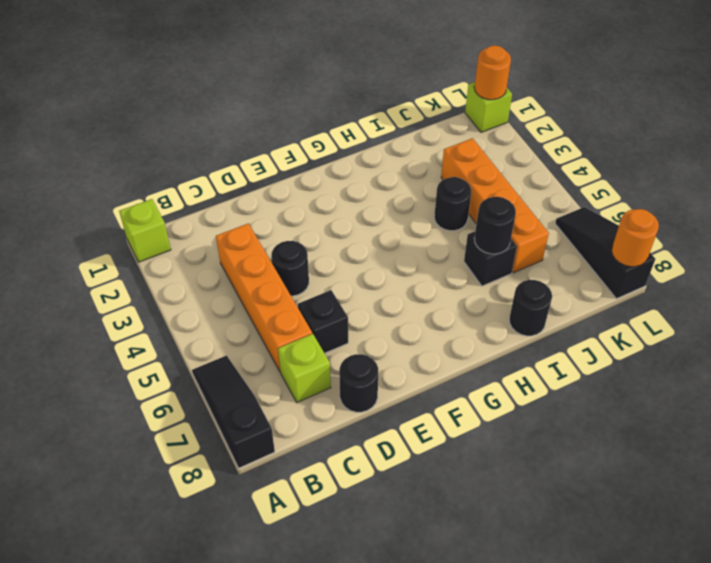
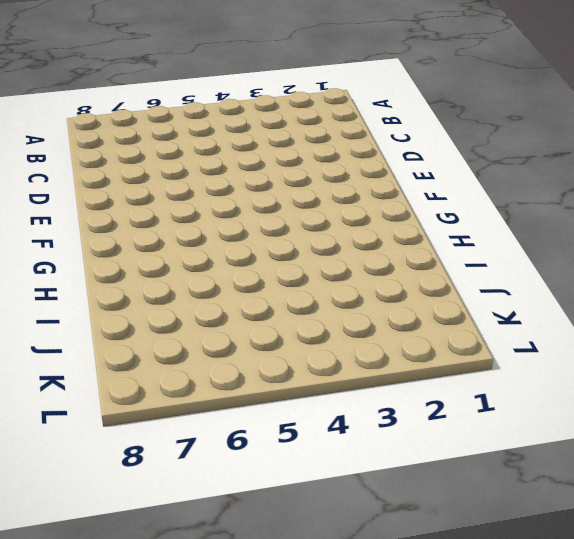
none -> lime 1x1 brick [119,199,171,262]
none -> black 1x3 slope [192,356,275,468]
none -> orange 1x4 brick [216,223,312,372]

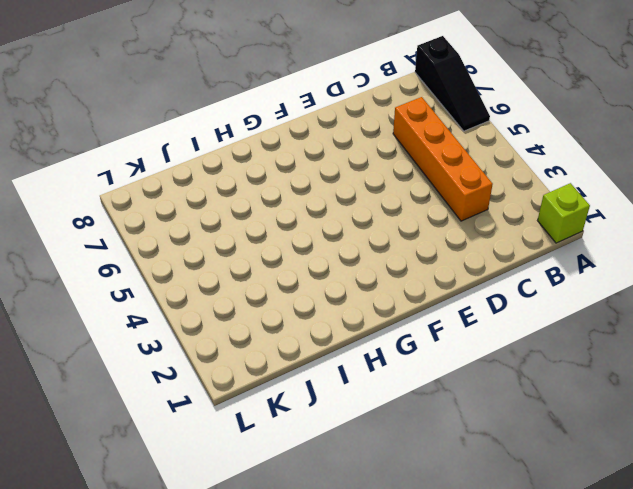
none -> lime 1x1 brick [278,334,331,402]
none -> black 1x1 round brick [271,241,309,296]
none -> black 1x1 brick [298,290,348,353]

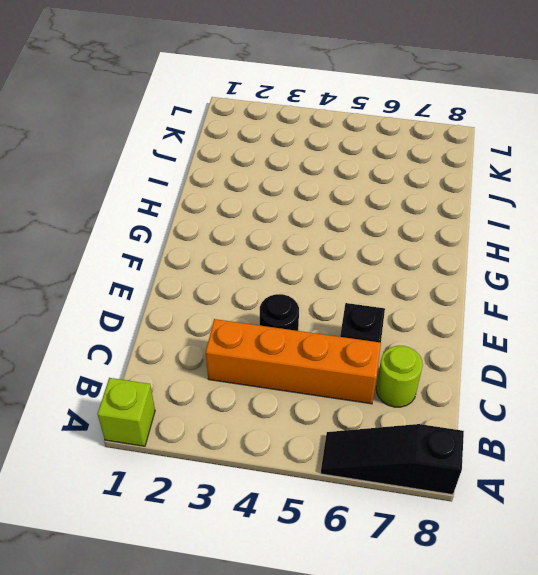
lime 1x1 round brick [376,346,423,407] -> lime 1x1 brick [278,334,331,402]
none -> black 1x1 round brick [339,354,378,412]
none -> black 1x1 round brick [434,177,471,231]
none -> black 1x1 brick [464,231,517,286]

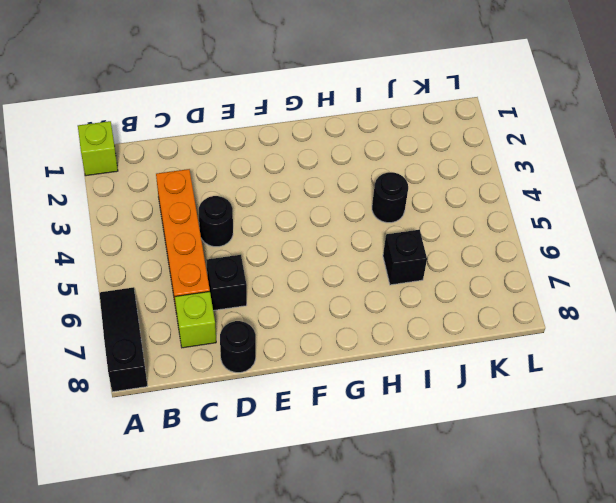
none -> black 1x1 round brick [509,280,552,336]
none -> orange 1x4 brick [441,138,549,273]
none -> lime 1x1 brick [465,82,512,132]

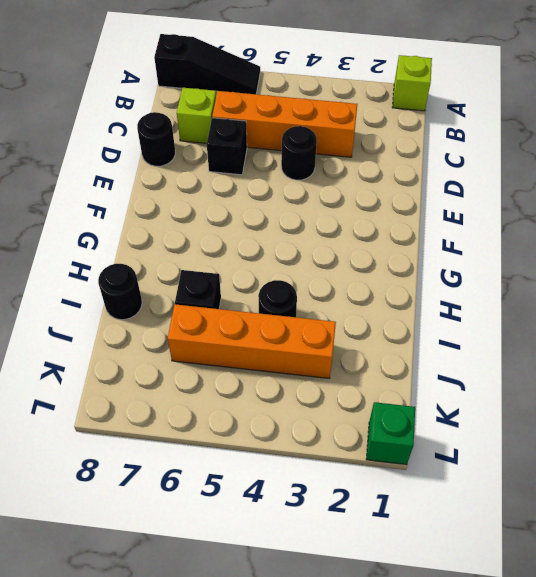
green 1x1 brick [366,402,415,465] -> lime 1x1 brick [465,82,512,132]
none -> black 1x3 slope [555,207,655,299]
none -> black 1x1 round brick [474,197,516,254]
none -> orange 1x1 round brick [474,45,511,100]

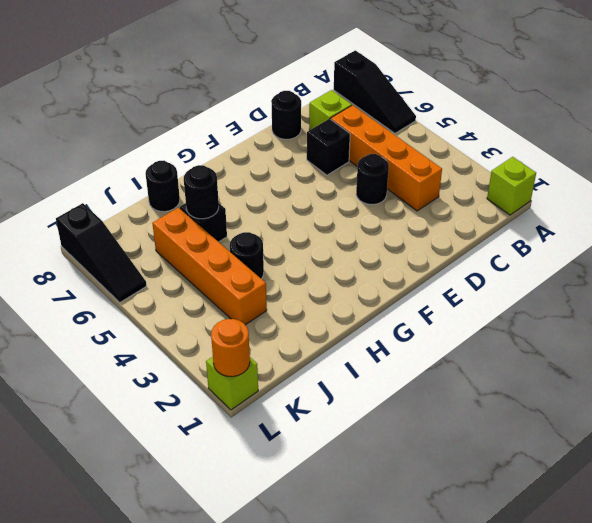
none -> orange 1x1 round brick [612,209,659,267]

